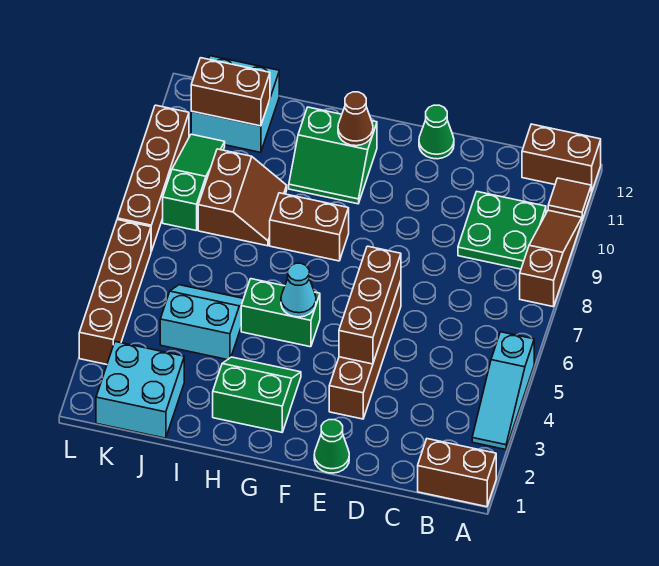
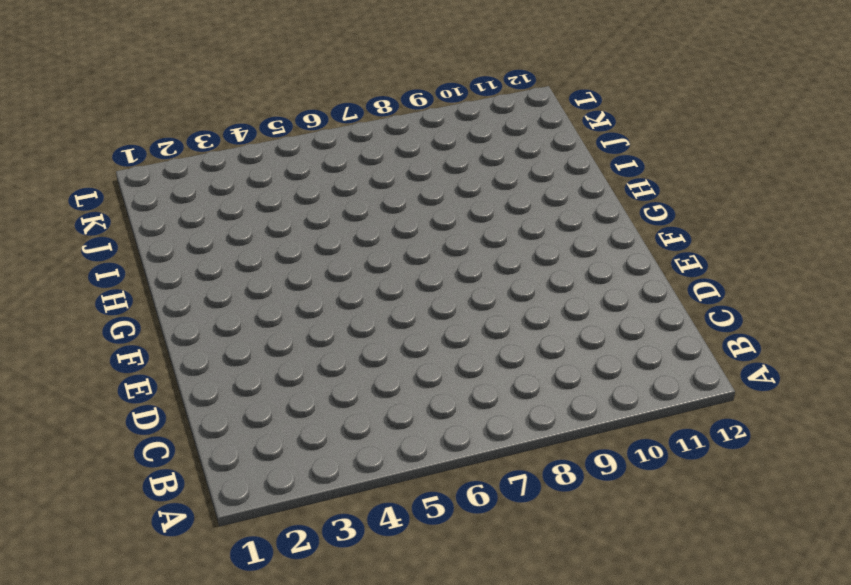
none -> brown 1x2 brick [418,439,496,507]
none -> cyan 1x3 slope [472,332,534,450]
none -> brown 1x3 slope [520,210,582,307]

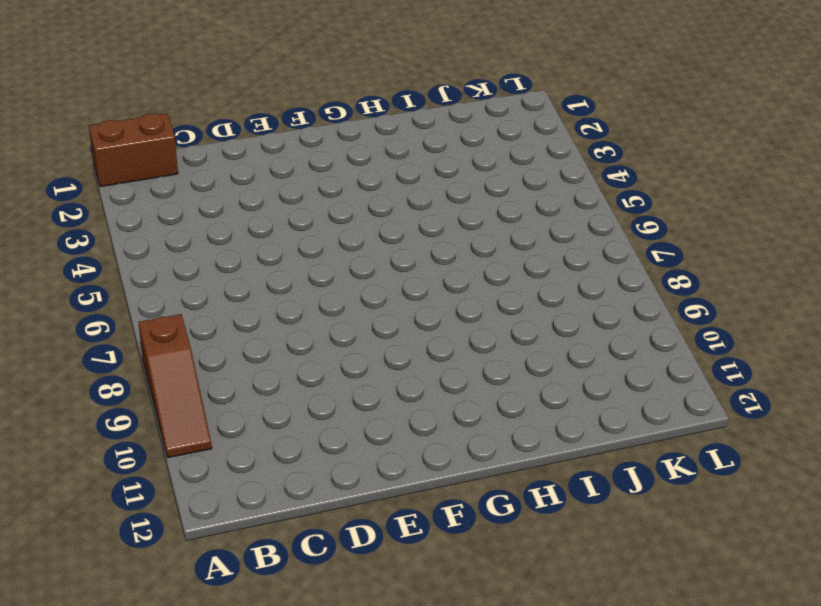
none -> cyan 1x3 slope [472,332,534,450]
none -> brown 1x1 tile [548,178,591,220]
none -> brown 1x2 brick [522,124,601,192]

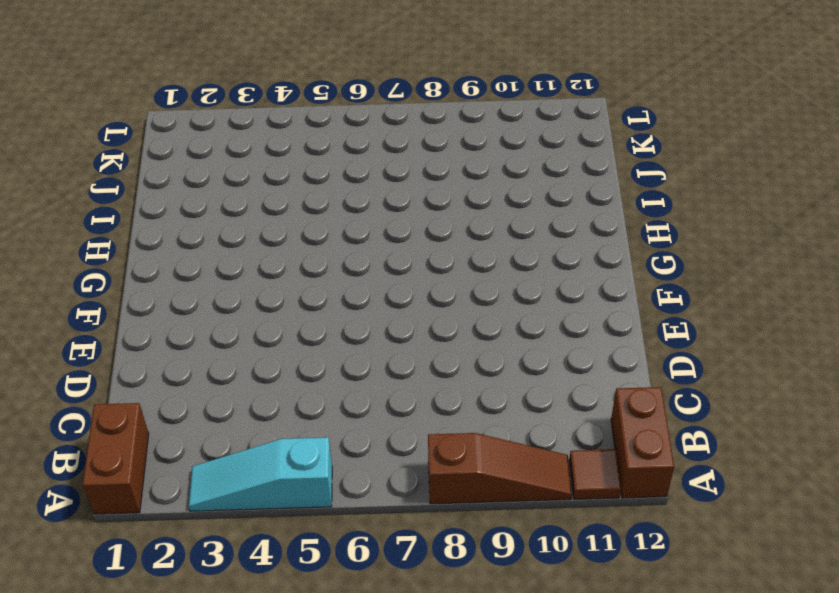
none -> green 2x2 plate [458,192,546,269]
none -> green 1x1 cone [314,420,349,473]
none -> brown 1x4 brick [329,281,401,419]

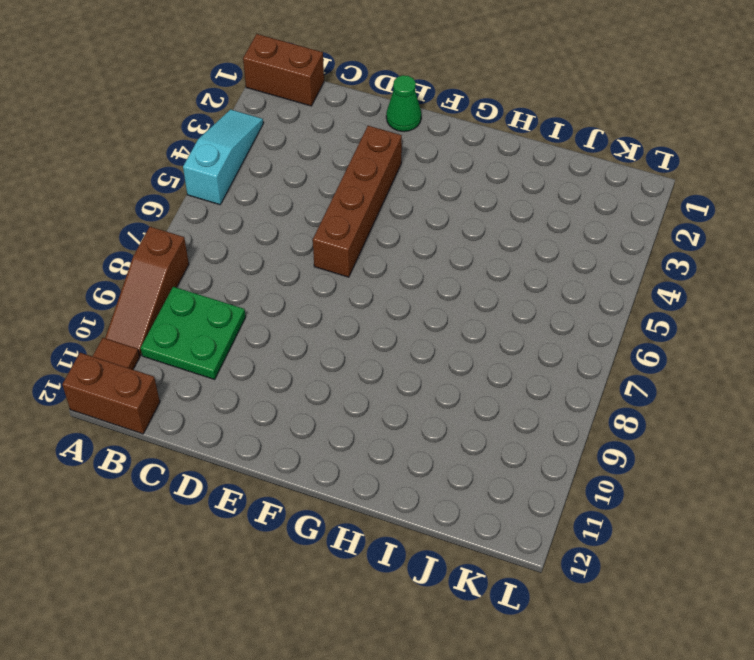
none -> green 1x1 cone [419,105,454,159]
none -> green 2x2 slope [213,357,301,432]
none -> green 1x2 brick [241,279,320,347]

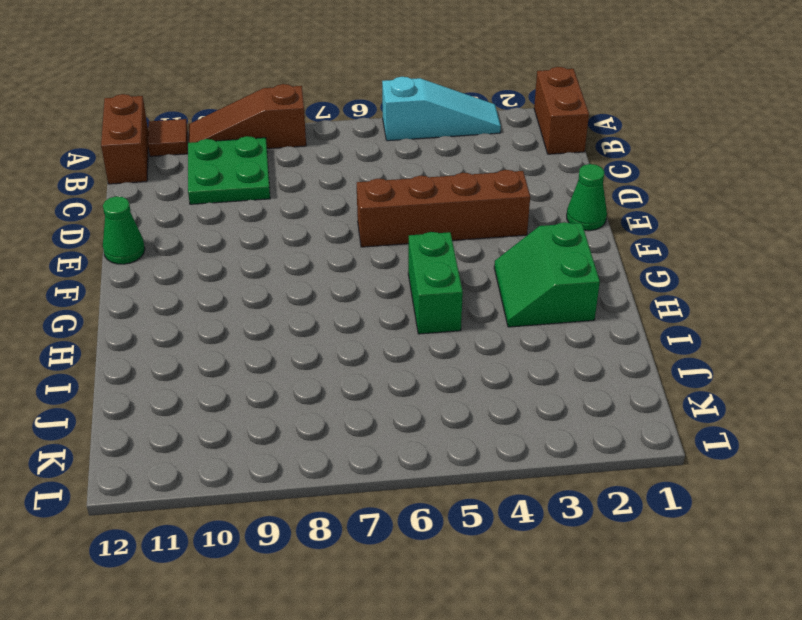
none -> brown 1x2 brick [270,193,349,261]
none -> green 2x2 slope [289,107,377,204]
none -> cyan 2x2 slope [160,285,244,360]

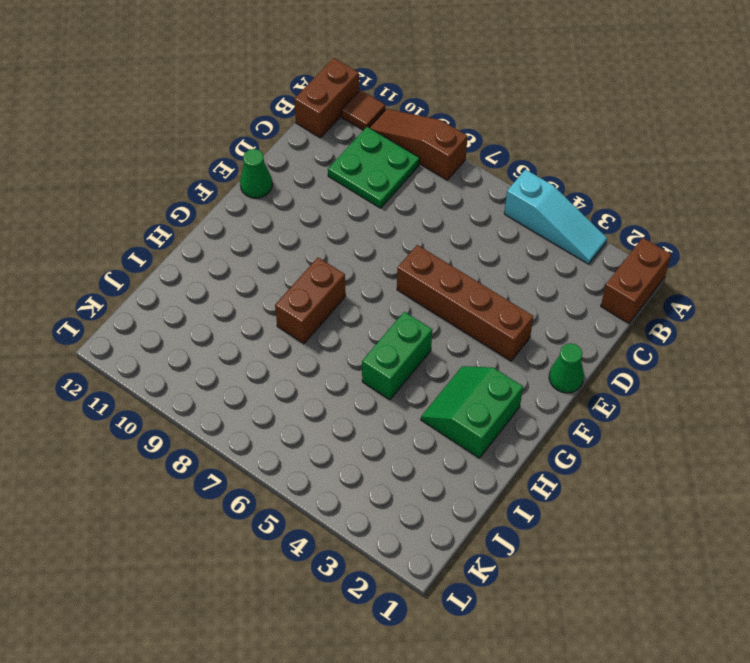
none -> green 2x2 slope [289,107,377,204]
none -> cyan 2x2 slope [160,285,244,360]
none -> brown 2x2 slope [198,149,287,246]

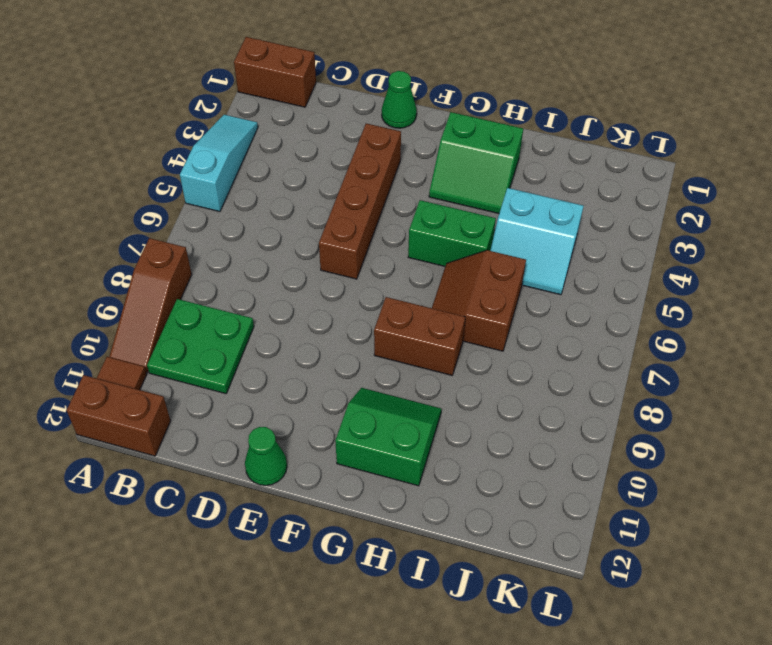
brown 2x2 slope [432,250,526,351] -> brown 2x2 slope moved to [198,149,287,246]
none -> cyan 2x2 brick [96,342,184,438]
none -> cyan 2x2 brick [191,56,279,152]
none -> green 1x3 slope [163,134,225,231]

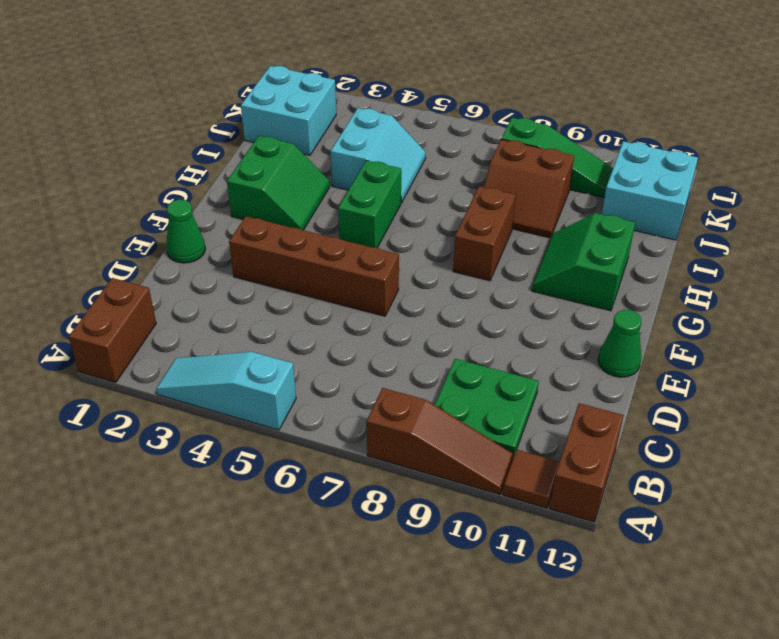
none -> brown 1x4 brick [79,220,151,364]
none -> brown 1x4 brick [117,105,189,251]
none -> brown 1x3 brick [339,246,401,364]

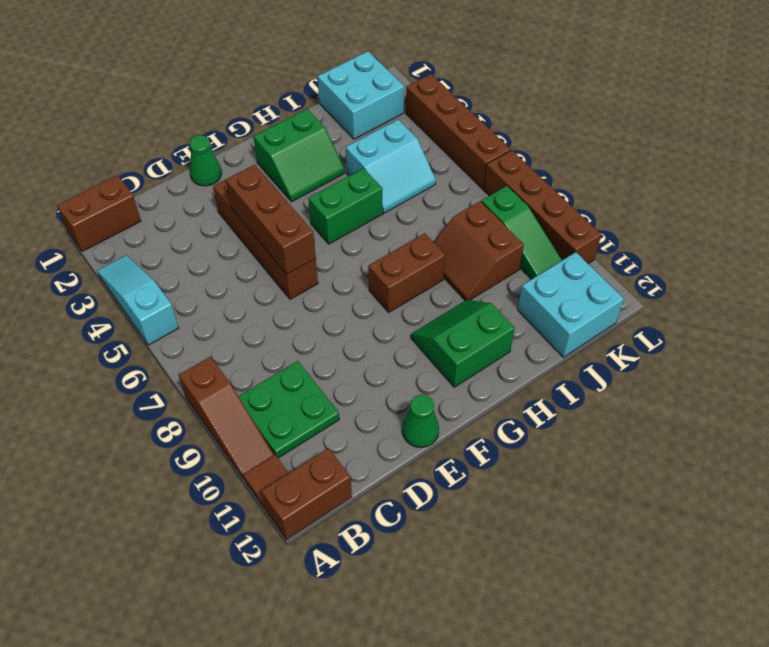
none -> cyan 1x1 cone [281,263,316,317]
none -> brown 1x1 cone [338,92,373,146]
none -> brown 1x2 brick [191,58,270,126]

